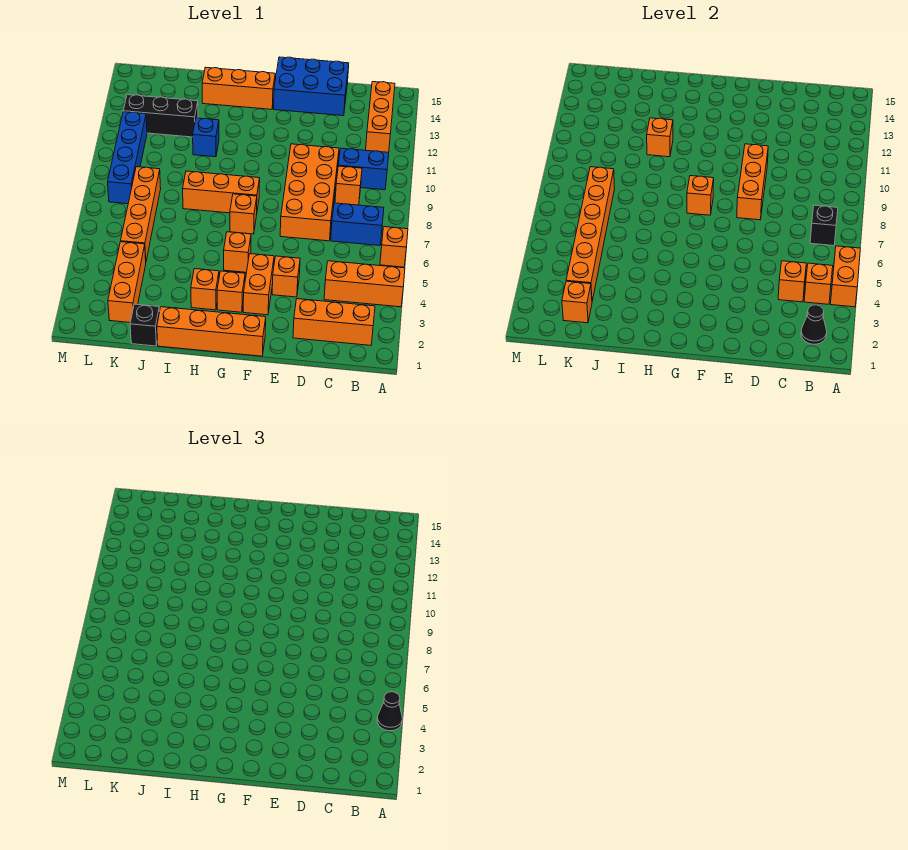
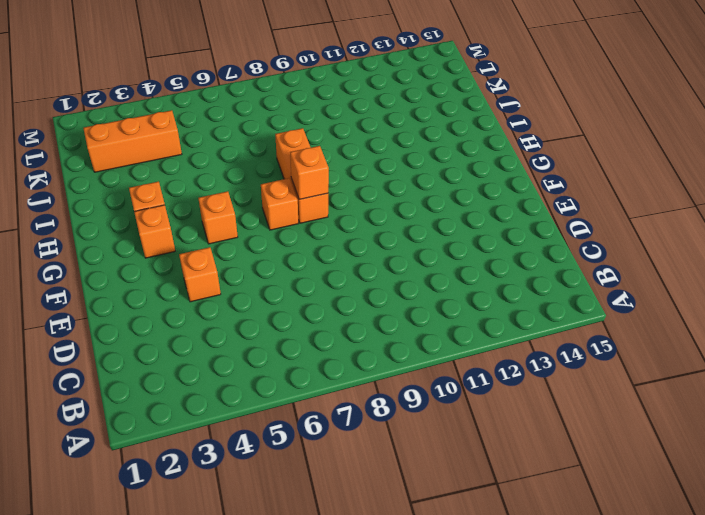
none -> orange 1x3 brick [324,261,405,307]
none -> orange 1x1 brick [380,227,408,267]
none -> orange 1x3 brick [293,299,375,345]
none -> blue 1x2 brick [331,203,384,246]

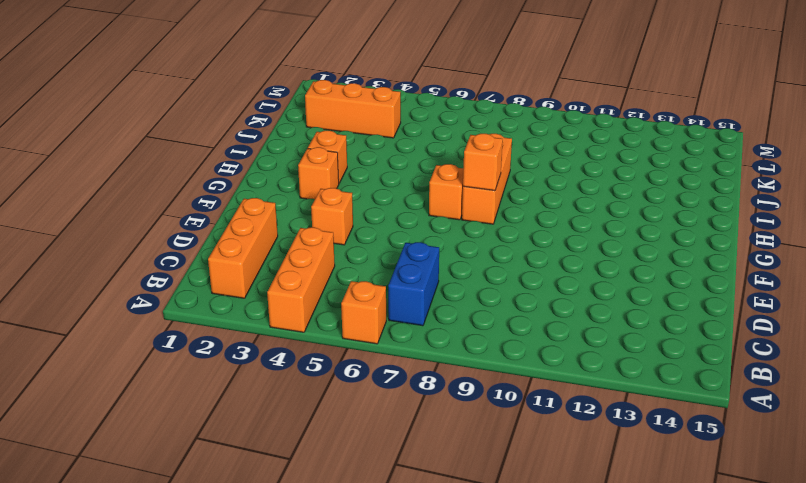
none -> blue 1x2 brick [338,148,389,190]
none -> orange 1x3 brick [366,82,395,152]
none -> orange 1x1 brick [335,166,362,205]
none -> orange 2x4 brick [280,144,339,241]

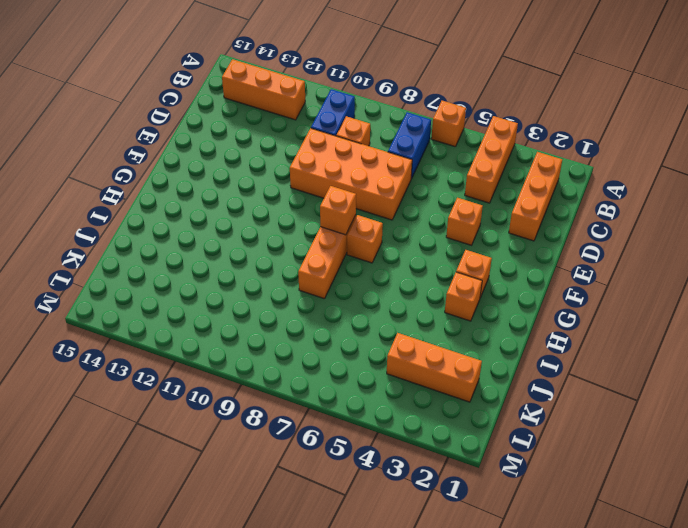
none -> blue 2x3 brick [274,57,349,116]
none -> orange 1x4 brick [157,307,266,356]
none -> orange 1x2 brick [243,254,274,315]
none -> orange 1x1 brick [224,232,251,272]

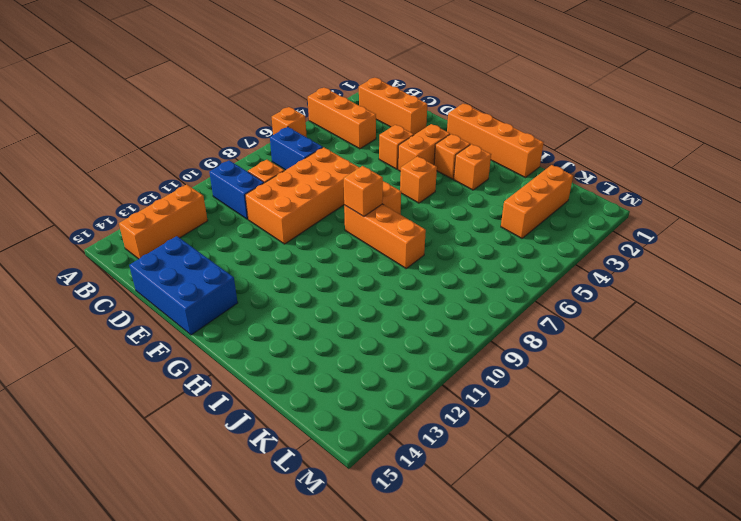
none -> orange 1x3 brick [202,67,275,109]
none -> blue 1x1 brick [193,118,219,157]
none -> black 1x1 brick [130,304,160,346]
none -> black 1x3 brick [123,95,198,137]

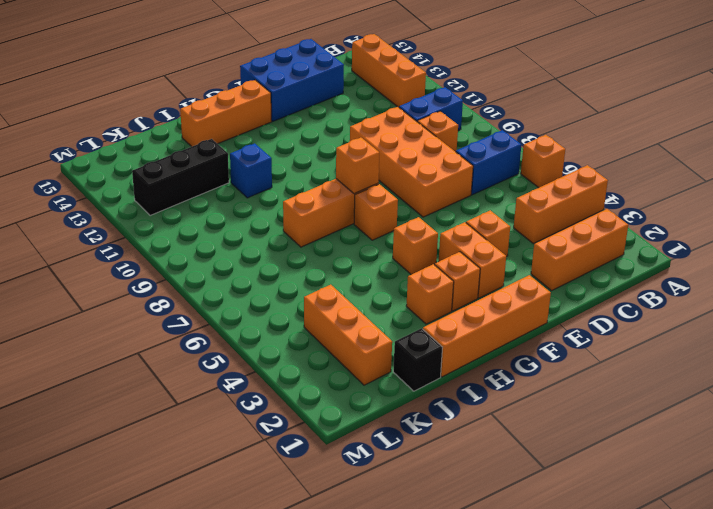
none -> orange 1x4 brick [121,167,161,260]
none -> blue 1x4 brick [108,112,147,204]
none -> orange 1x2 brick [830,246,860,307]
none -> black 1x1 cone [801,305,827,344]

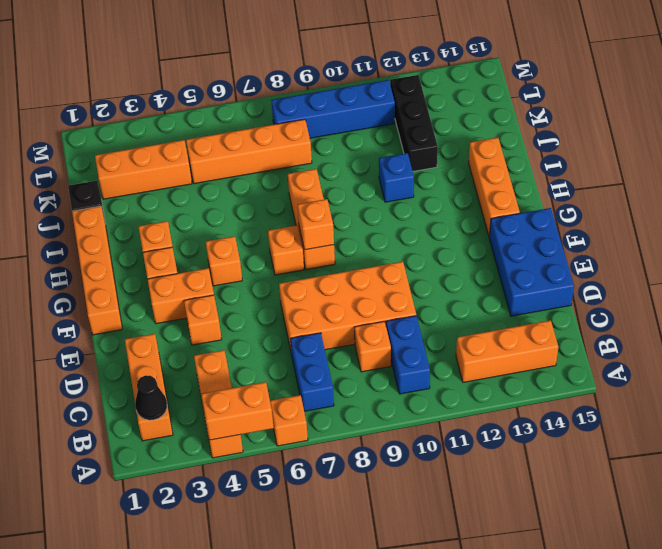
none -> orange 1x1 brick [804,263,833,304]
none -> black 1x1 brick [810,205,838,246]
none -> orange 1x1 brick [778,261,806,302]
none -> orange 1x3 brick [737,144,768,220]

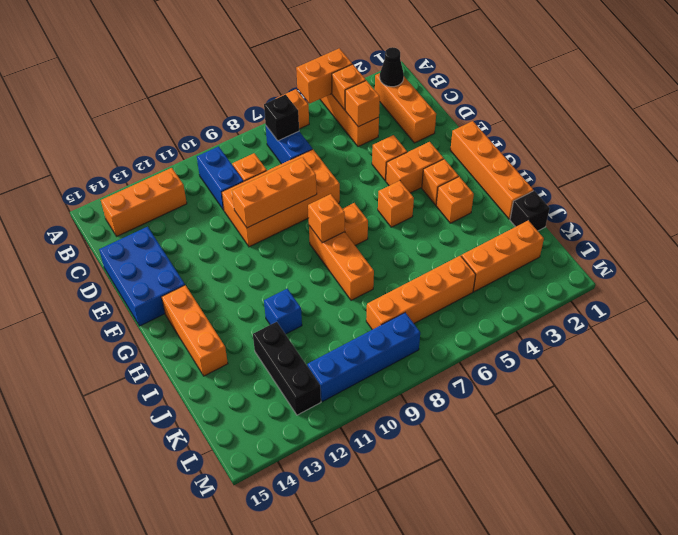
none -> orange 1x1 brick [647,118,673,157]
none -> orange 1x1 brick [562,281,592,323]
none -> orange 1x6 brick [566,167,615,301]
none -> black 1x1 cone [377,692,402,731]

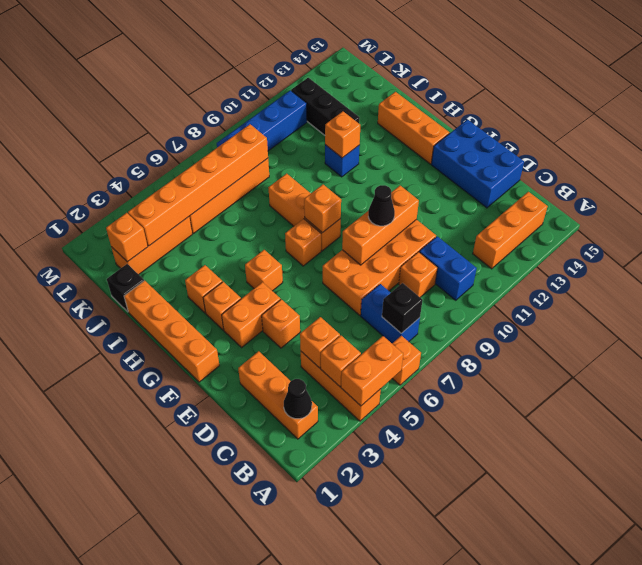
black 1x1 cone [368,185,395,226] -> black 1x1 cone moved to [377,692,402,731]

